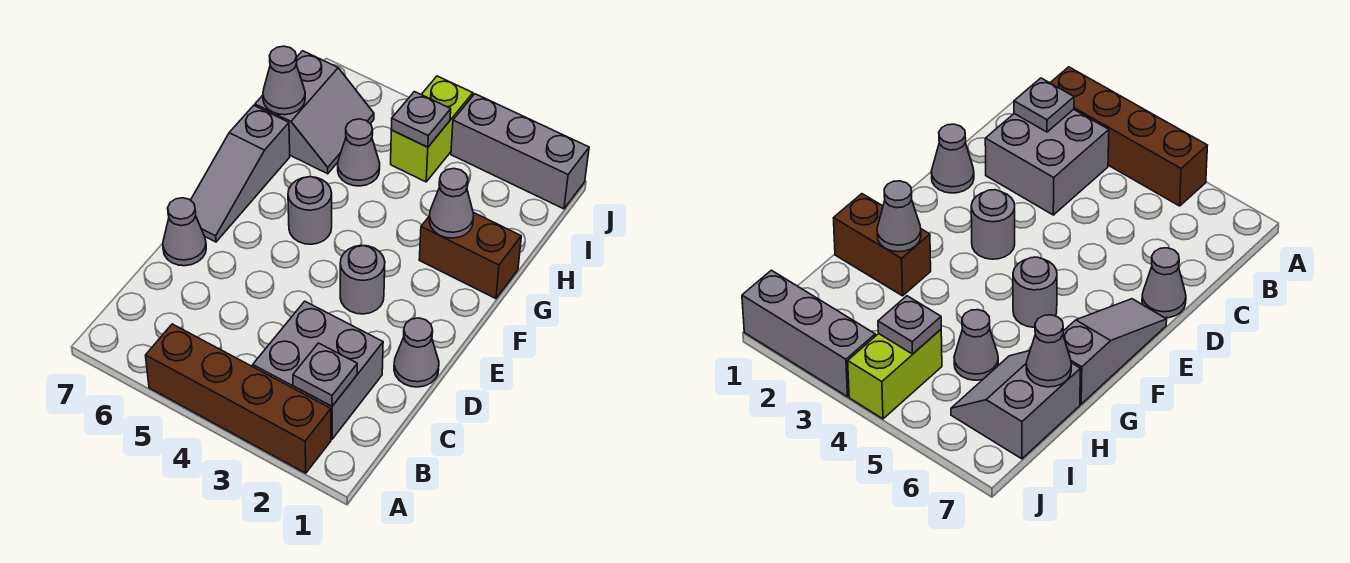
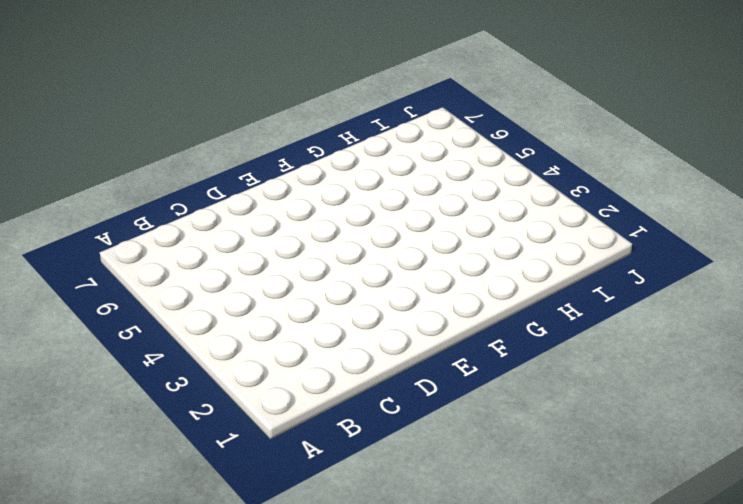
none -> brown 1x4 brick [146,324,331,473]
none -> grey 2x2 brick [253,301,383,439]
none -> grey 1x1 cone [394,318,439,387]

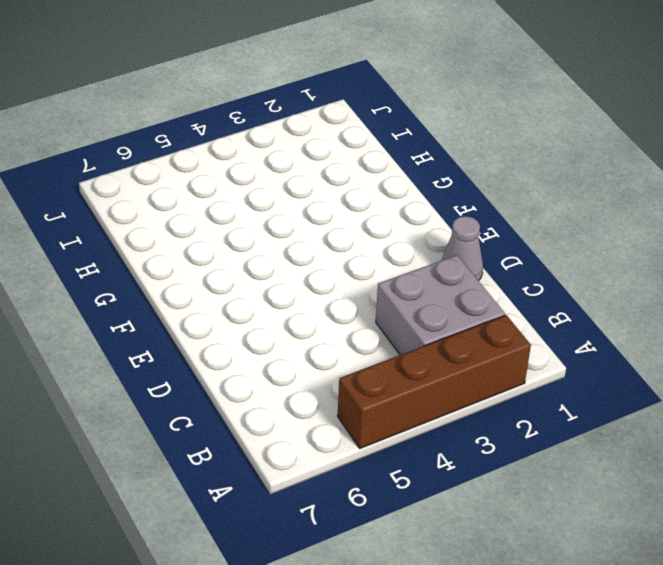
none -> grey 1x1 cone [163,198,206,266]
none -> grey 1x1 round brick [340,245,385,314]
none -> grey 1x3 slope [191,106,290,242]

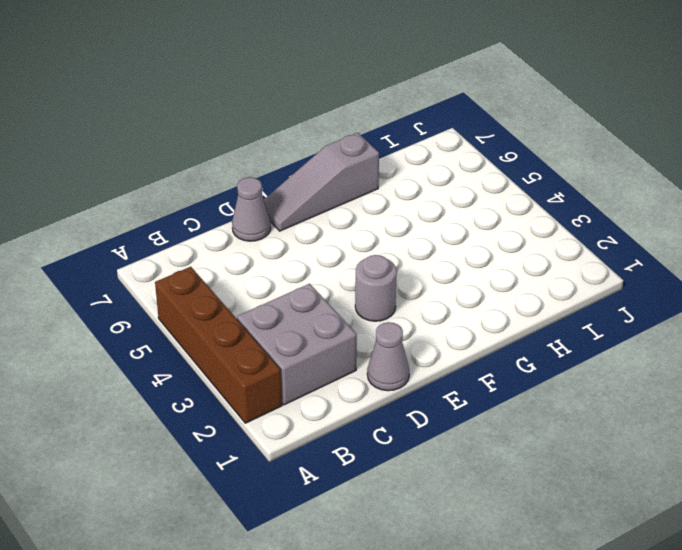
none -> grey 1x1 round brick [288,177,332,244]
none -> brown 1x2 brick [419,213,521,299]
none -> grey 1x1 cone [338,119,380,186]

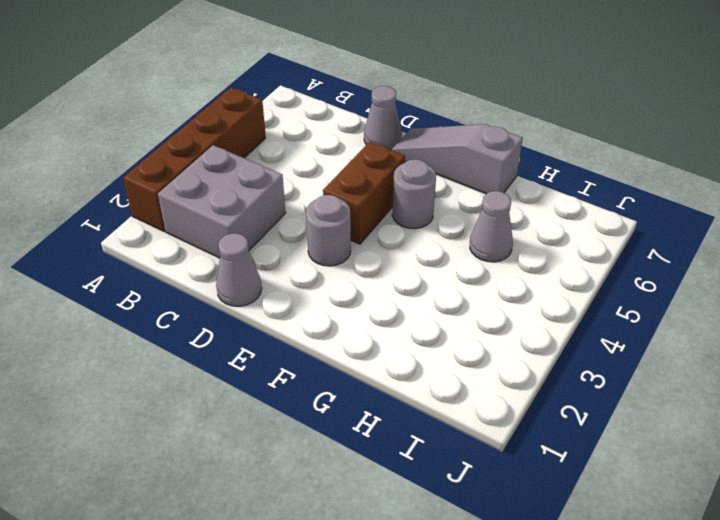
brown 1x2 brick [323,142,405,244] -> brown 1x2 brick moved to [419,213,521,299]
none -> grey 2x2 slope [255,51,374,174]
none -> lime 1x2 brick [391,76,473,182]
none -> grey 1x3 brick [451,94,589,209]

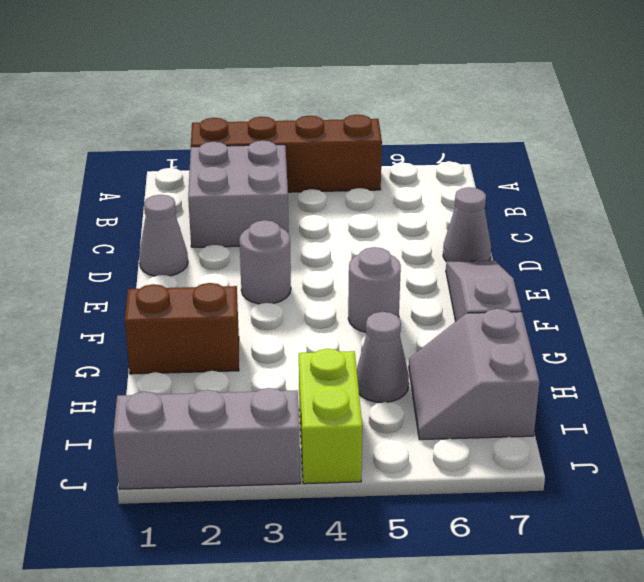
none -> grey 1x1 plate [293,343,357,406]
none -> grey 1x1 cone [429,169,474,238]
none -> grey 1x1 cone [263,46,305,115]

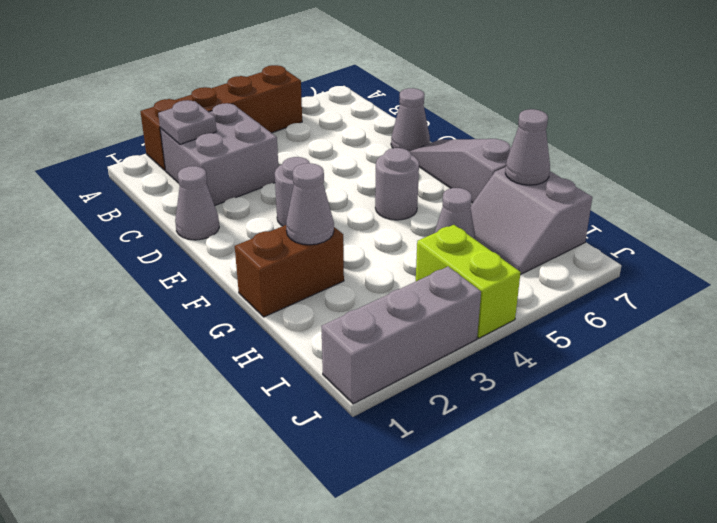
none -> grey 1x1 plate [391,92,451,147]

